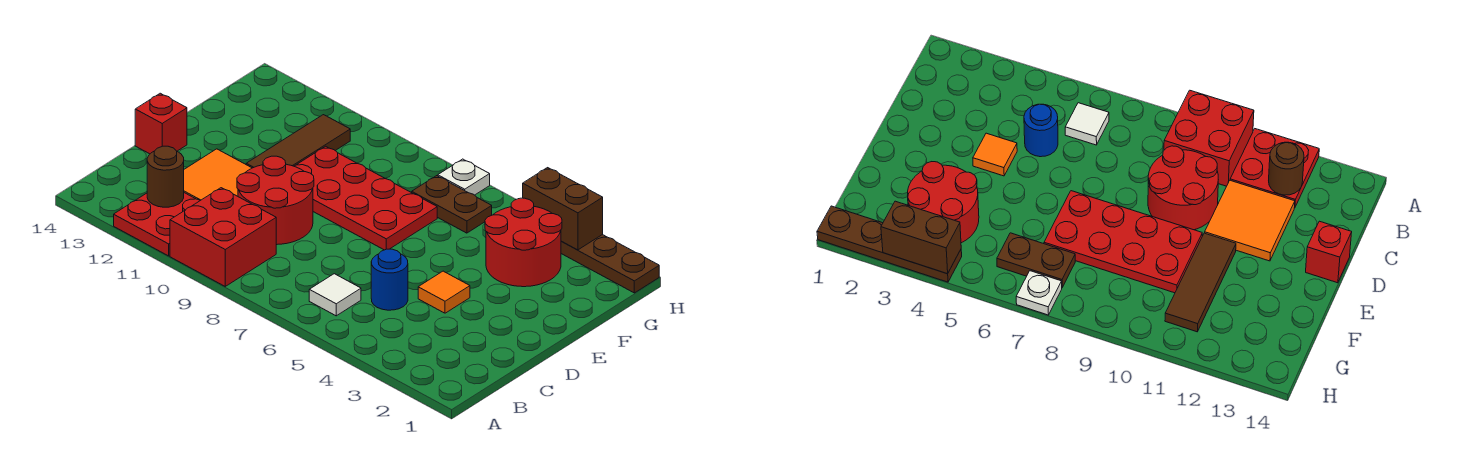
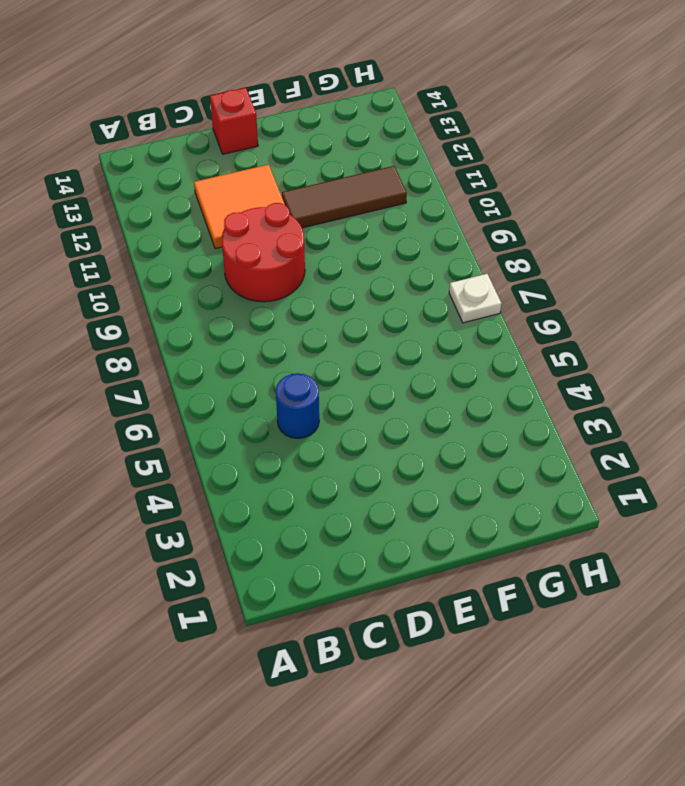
none -> red 2x2 brick [170,188,276,286]
none -> red 2x2 plate [114,193,200,256]
none -> white 1x1 tile [309,274,361,316]

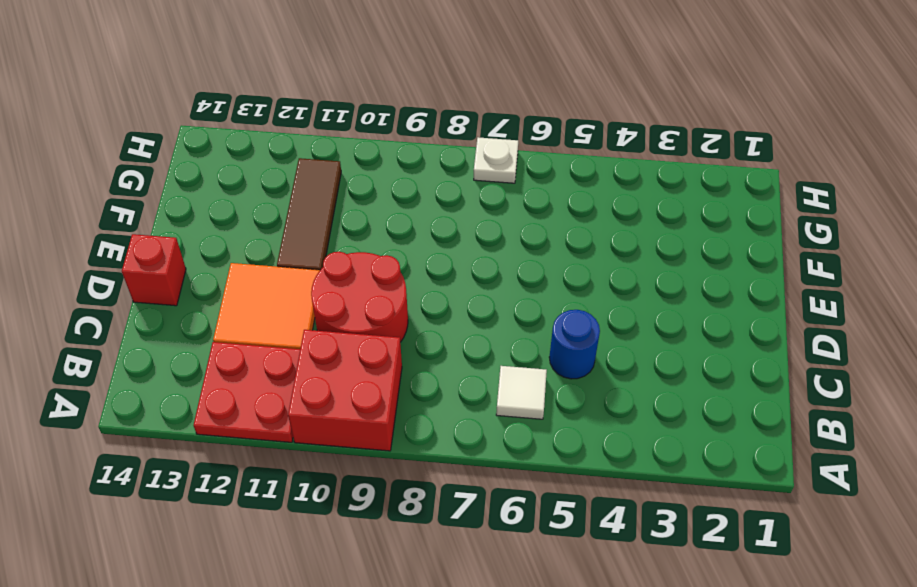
none -> orange 1x1 tile [418,271,470,313]
none -> red 2x4 plate [294,146,437,250]
none -> red 2x2 round brick [485,198,562,287]

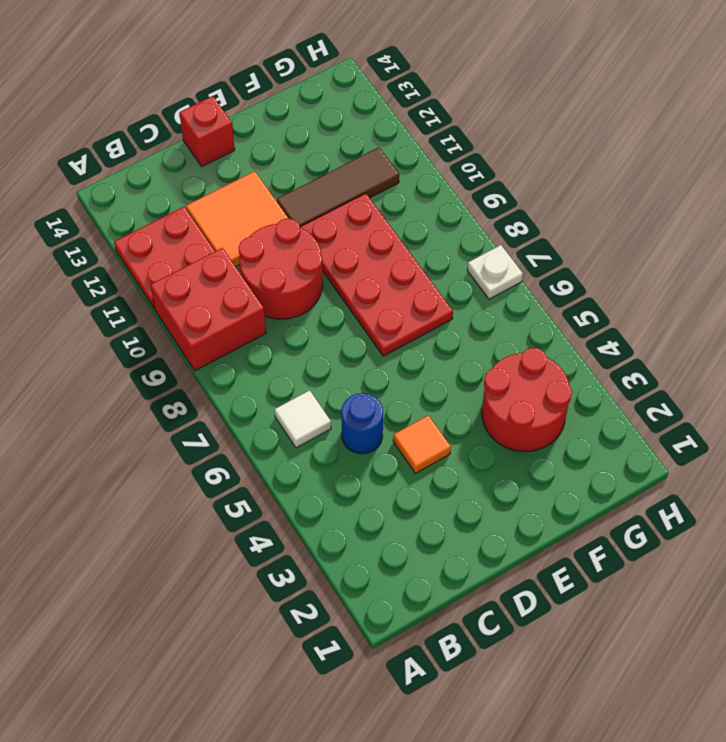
none -> brown 1x2 plate [412,176,492,233]
none -> brown 1x4 plate [561,235,659,293]
none -> brown 1x1 round brick [147,146,184,207]

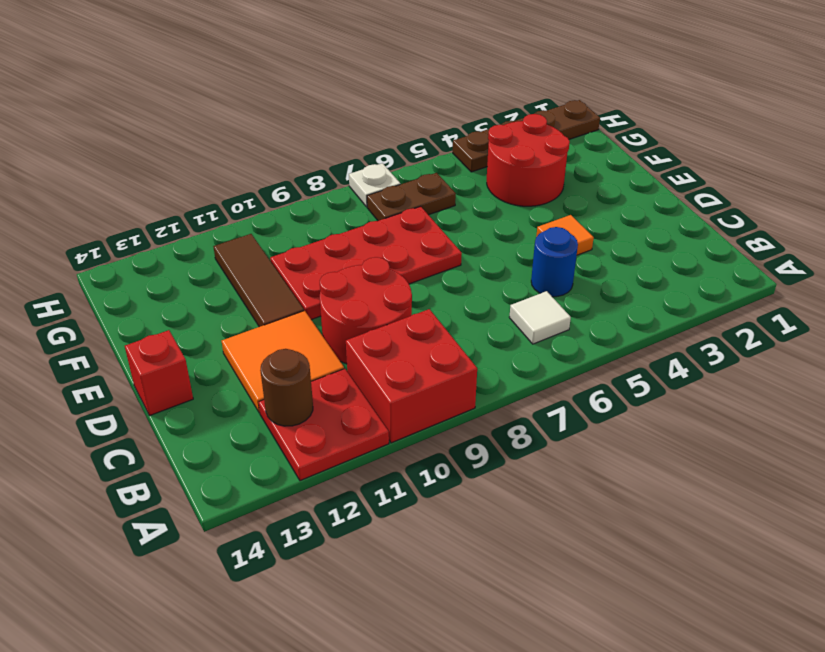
none -> brown 1x2 brick [523,168,603,250]

